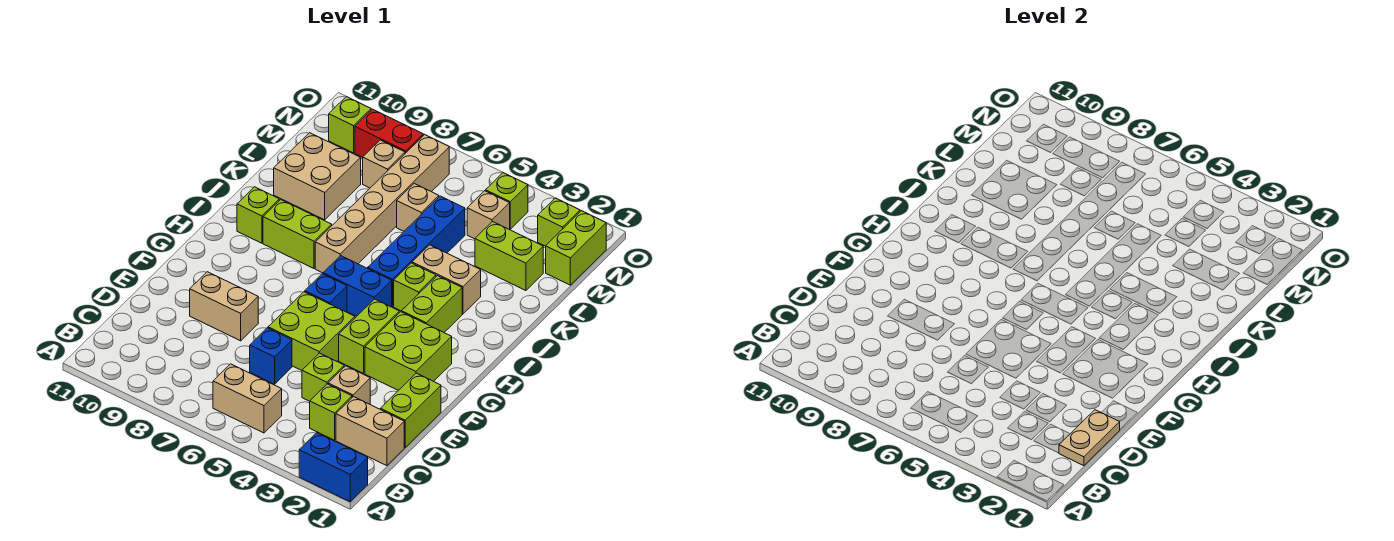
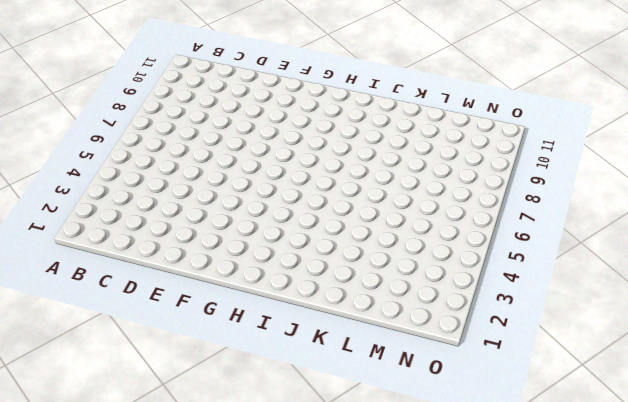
none -> blue 1x2 brick [299,433,368,502]
none -> tan 1x2 brick [213,364,282,433]
none -> tan 1x2 brick [336,397,404,466]
none -> lime 1x1 brick [310,384,352,440]

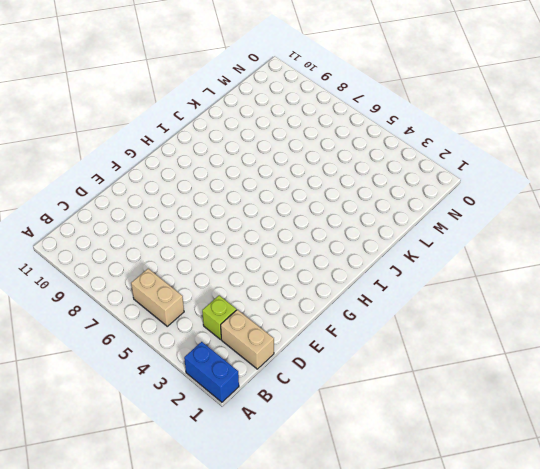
none -> lime 1x2 brick [380,373,441,447]
none -> tan 1x1 brick [328,366,370,404]
none -> lime 1x1 brick [302,353,344,401]
none -> blue 1x1 brick [250,328,292,384]

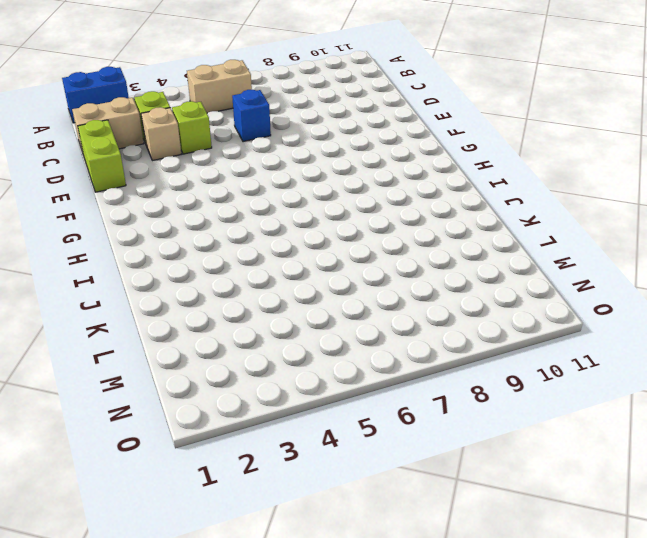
none -> lime 2x2 brick [268,292,355,370]
none -> tan 1x2 brick [190,272,258,341]
none -> lime 2x2 brick [365,312,452,390]
none -> lime 1x2 brick [339,299,399,373]

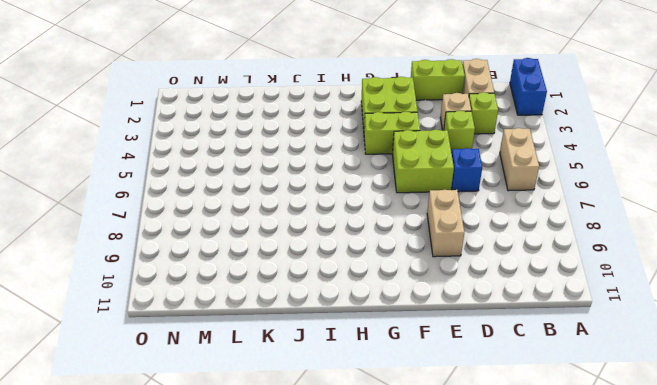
none -> blue 1x1 brick [305,274,347,312]
none -> lime 1x2 brick [402,276,462,332]
none -> blue 1x2 brick [323,256,392,316]
none -> lime 1x1 brick [394,263,436,311]

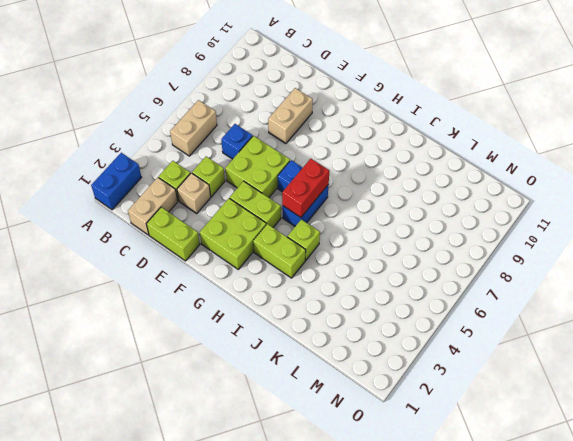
red 1x2 brick [282,159,329,217] -> red 1x2 brick moved to [355,109,423,157]
none -> blue 1x4 brick [368,196,465,307]
none -> tan 1x6 brick [315,135,449,273]
none -> lime 1x2 brick [263,200,332,268]
none -> lime 1x1 brick [237,187,279,243]

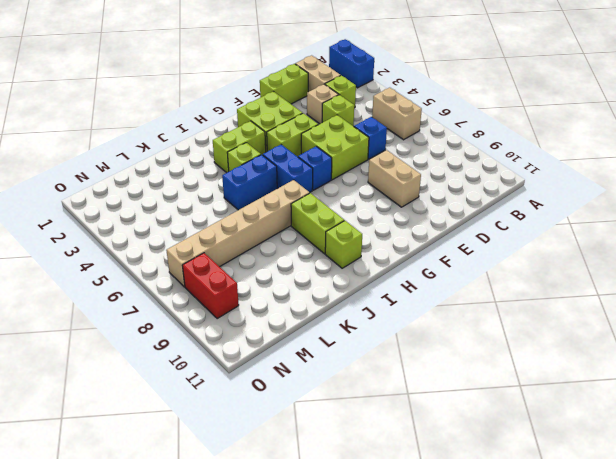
blue 1x2 brick [222,155,277,210] -> blue 1x4 brick [368,196,465,307]
none -> tan 1x2 brick [412,245,481,314]
none -> tan 2x2 brick [274,133,361,220]
none -> lime 1x2 brick [475,222,543,291]
none -> tan 1x1 brick [397,184,439,231]

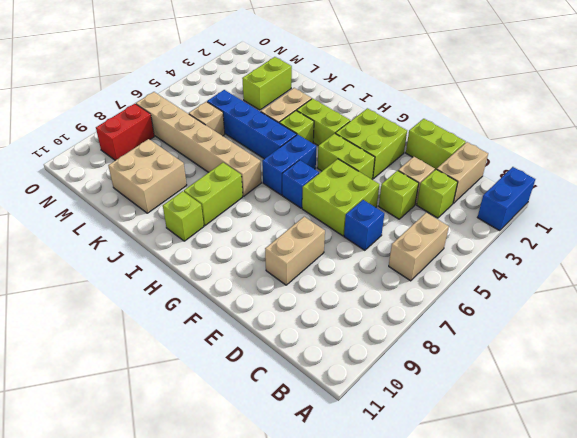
none -> lime 1x2 brick [546,211,606,285]
none -> tan 1x1 brick [467,191,510,239]
none -> tan 1x1 brick [363,140,405,188]
none -> lime 1x1 brick [538,198,580,246]

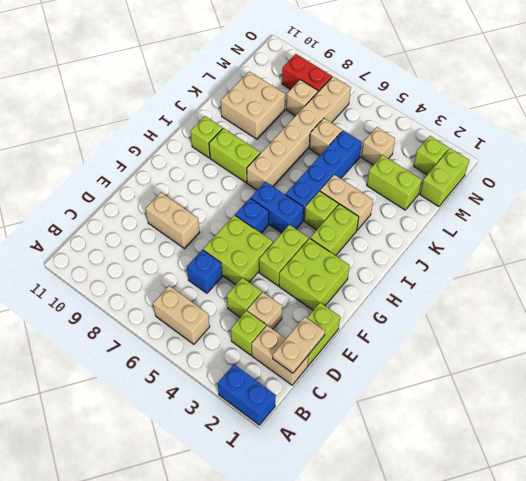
none -> lime 1x1 brick [486,173,528,229]
none -> lime 1x1 brick [329,97,371,153]

